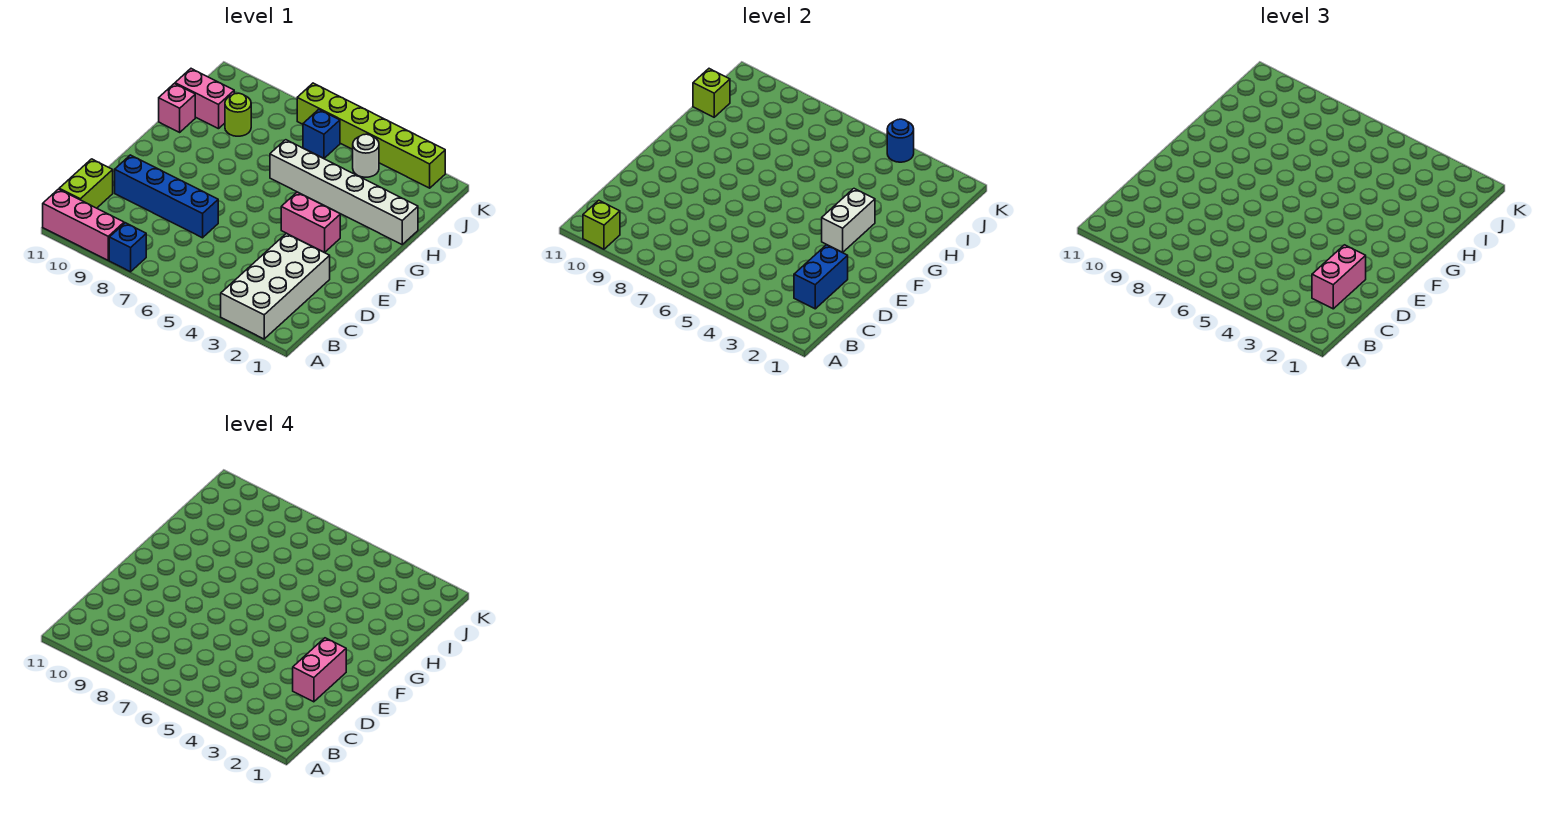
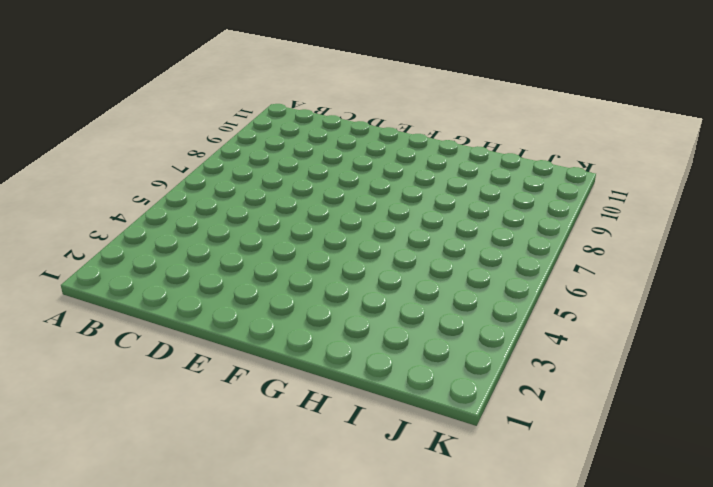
none -> white 2x4 brick [221,233,330,339]
none -> blue 1x1 brick [109,223,146,272]
none -> pink 1x3 brick [43,189,124,260]

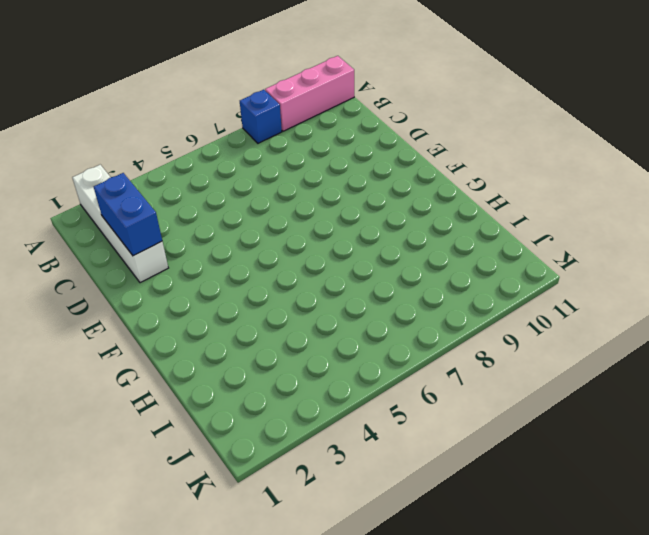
white 1x4 brick [72,165,168,283] -> white 2x4 brick [221,233,330,339]
none -> lime 1x2 brick [59,159,113,208]
none -> blue 1x4 brick [115,155,218,238]
none -> pink 1x2 brick [281,192,340,252]

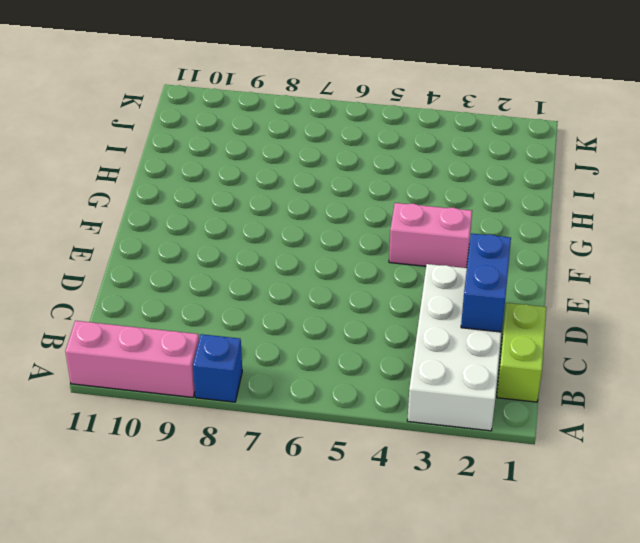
lime 1x2 brick [497,303,546,402] -> lime 1x2 brick moved to [59,159,113,208]
none -> blue 1x4 brick [115,155,218,238]
none -> white 1x6 brick [270,140,418,244]
none -> pink 1x1 brick [159,84,195,132]

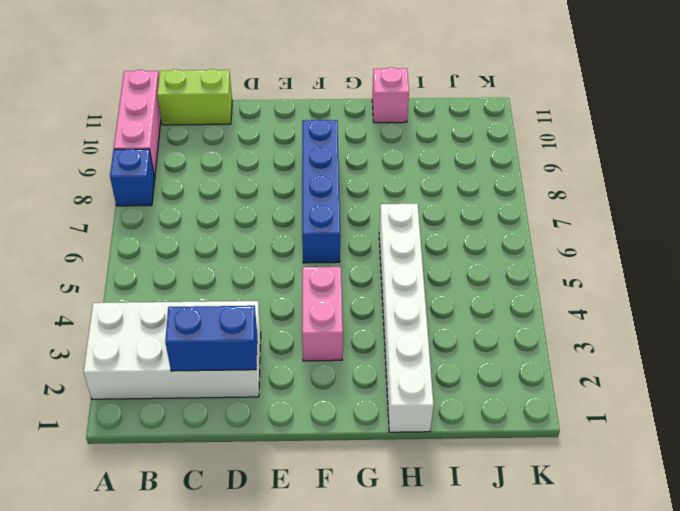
blue 1x4 brick [302,120,340,263] -> blue 1x4 brick moved to [115,155,218,238]
none -> lime 1x1 round brick [225,93,251,136]
none -> pink 1x2 brick [175,69,234,129]
none -> white 1x1 round brick [353,134,379,177]

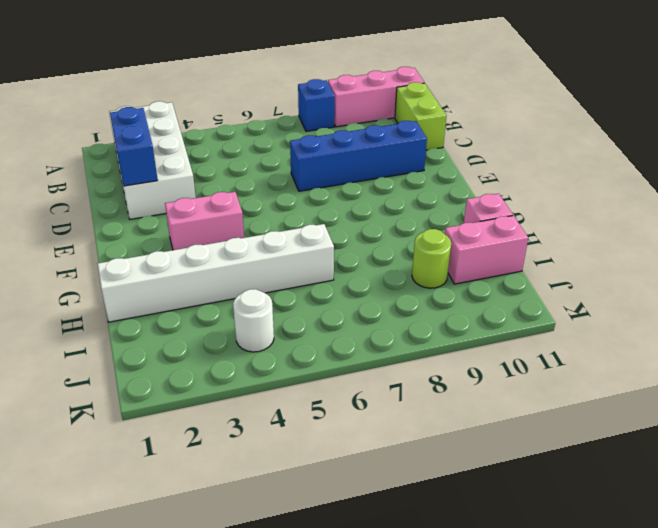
none -> blue 1x1 brick [303,109,340,158]
none -> lime 1x6 brick [297,83,445,188]
none -> lime 1x1 brick [583,200,620,249]

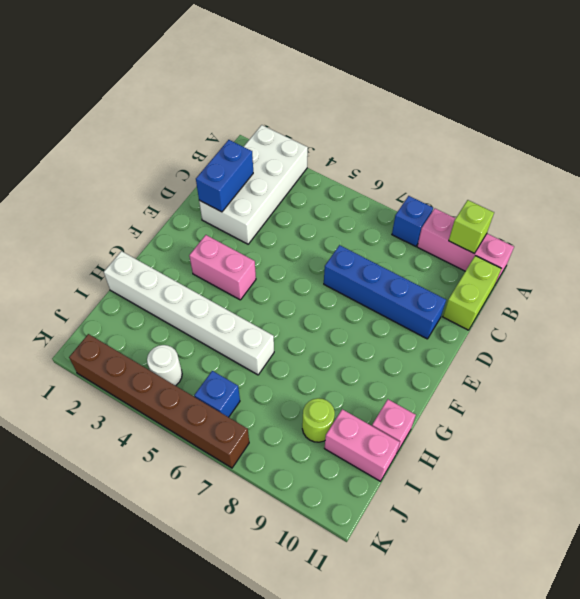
brown 1x6 brick [69,334,249,468] -> lime 1x6 brick [297,83,445,188]
none -> white 1x2 brick [822,189,875,252]
none -> lime 1x1 brick [693,69,730,117]
none -> blue 1x1 round brick [887,119,914,162]

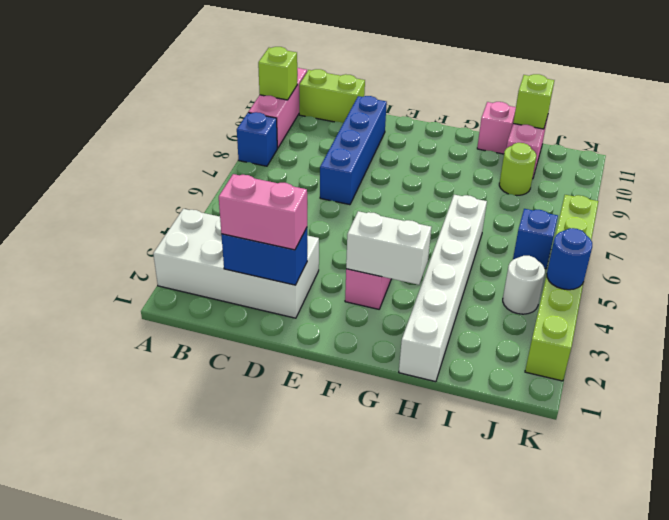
none -> pink 1x2 brick [293,638,346,702]

